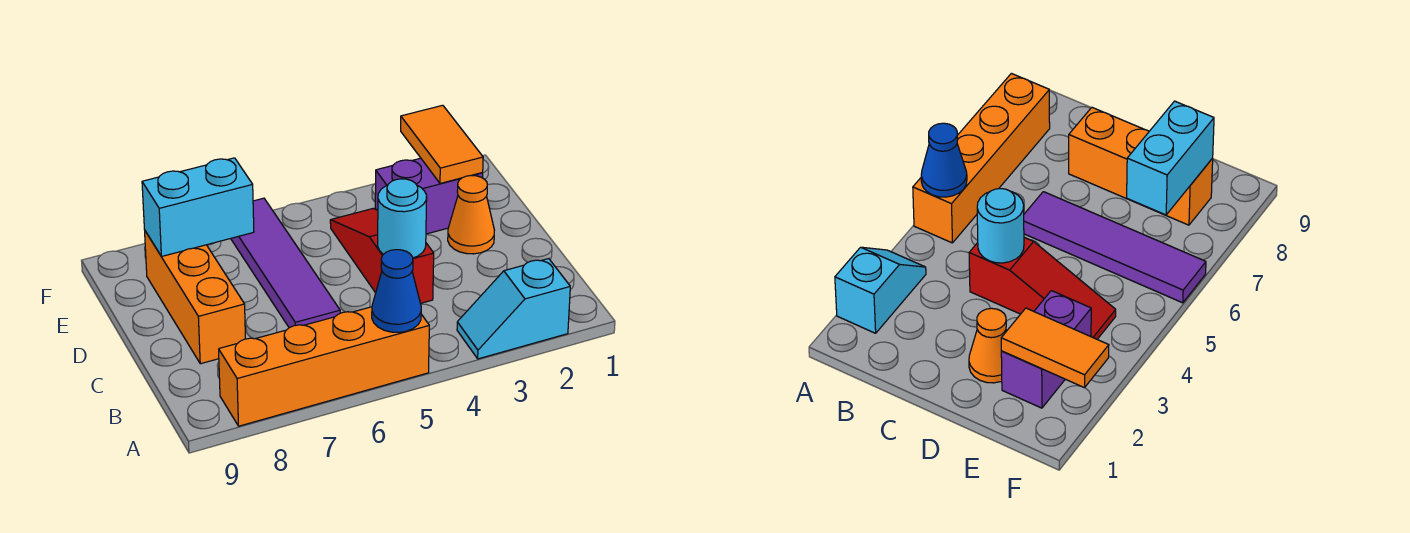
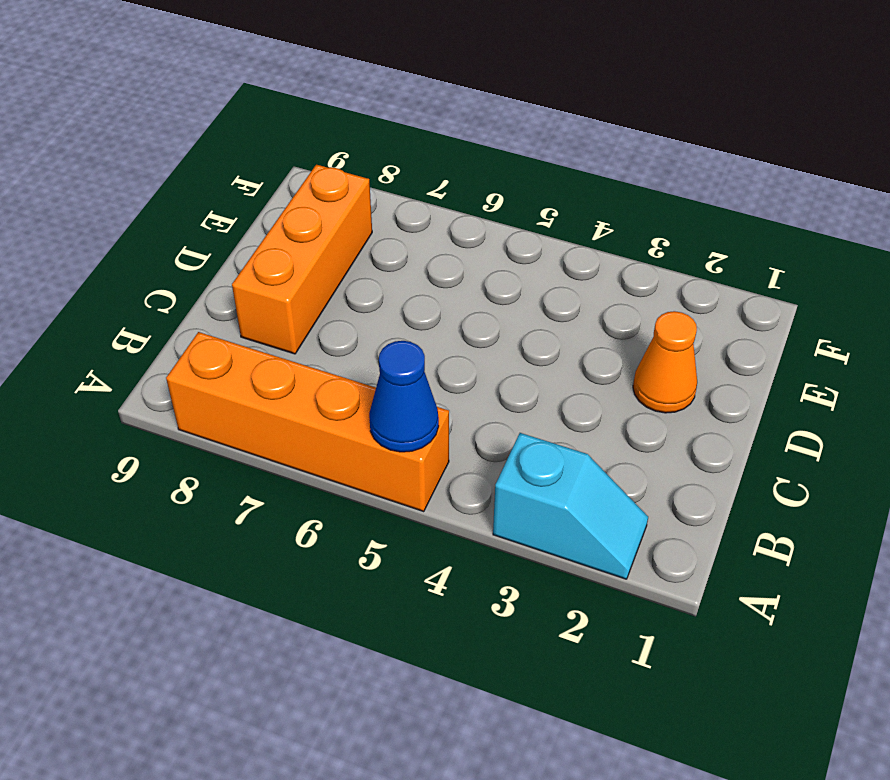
cyan 1x2 slope [493,433,648,579] -> cyan 1x2 slope turned to [457,259,570,359]
none -> red 1x3 slope [330,208,434,303]
none -> purple 1x4 tile [231,198,340,328]

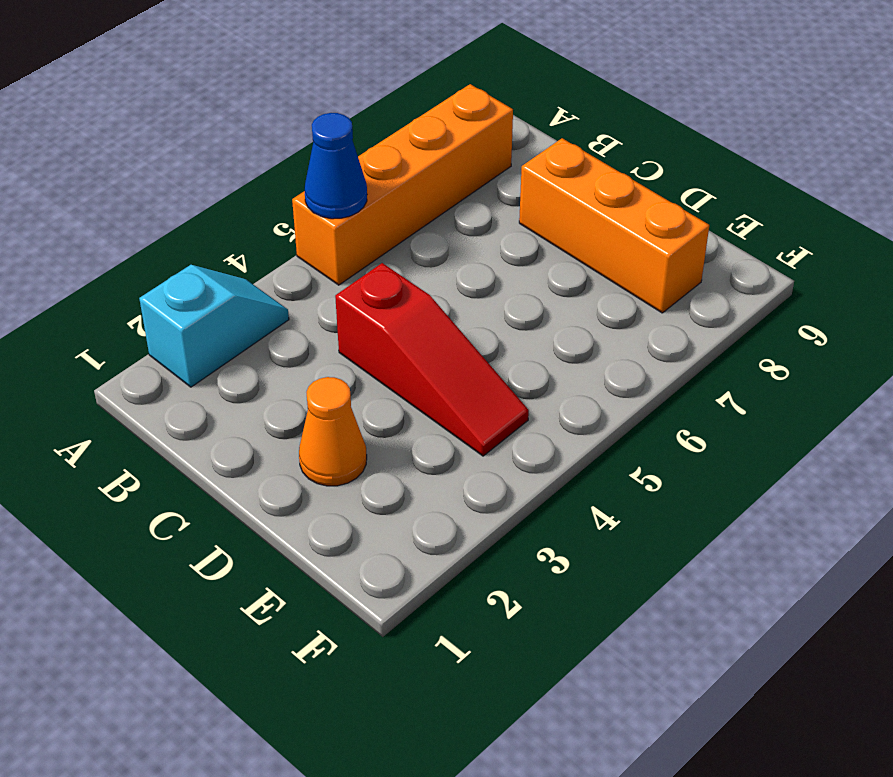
none -> purple 1x4 tile [231,198,340,328]
none -> purple 1x2 brick [375,158,483,234]

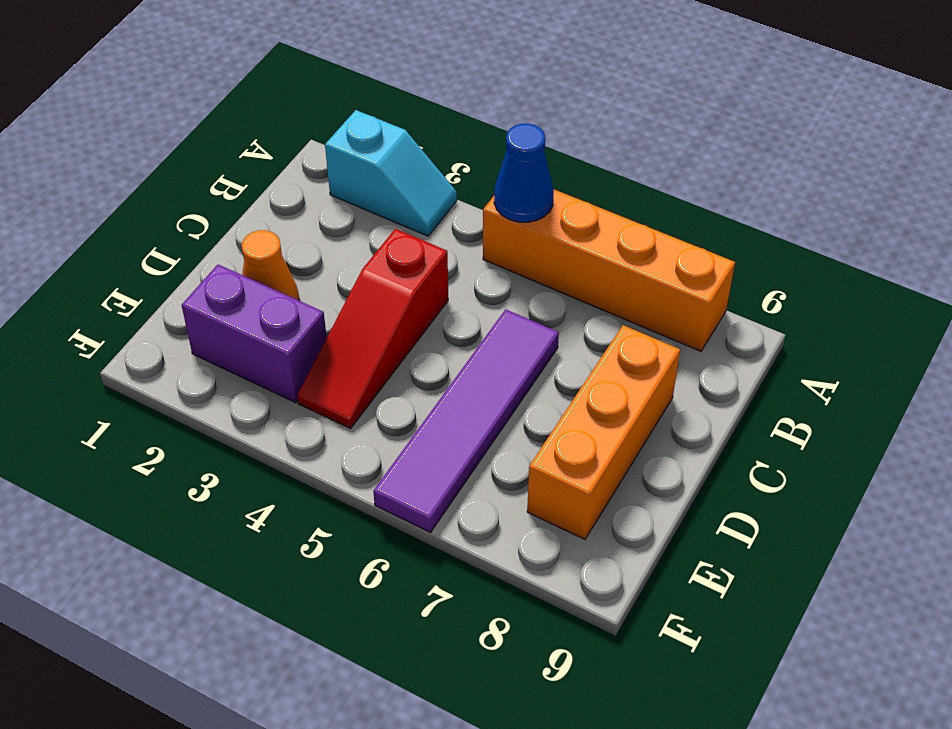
none -> cyan 1x1 round brick [378,179,427,258]
none -> orange 1x2 tile [401,105,483,183]

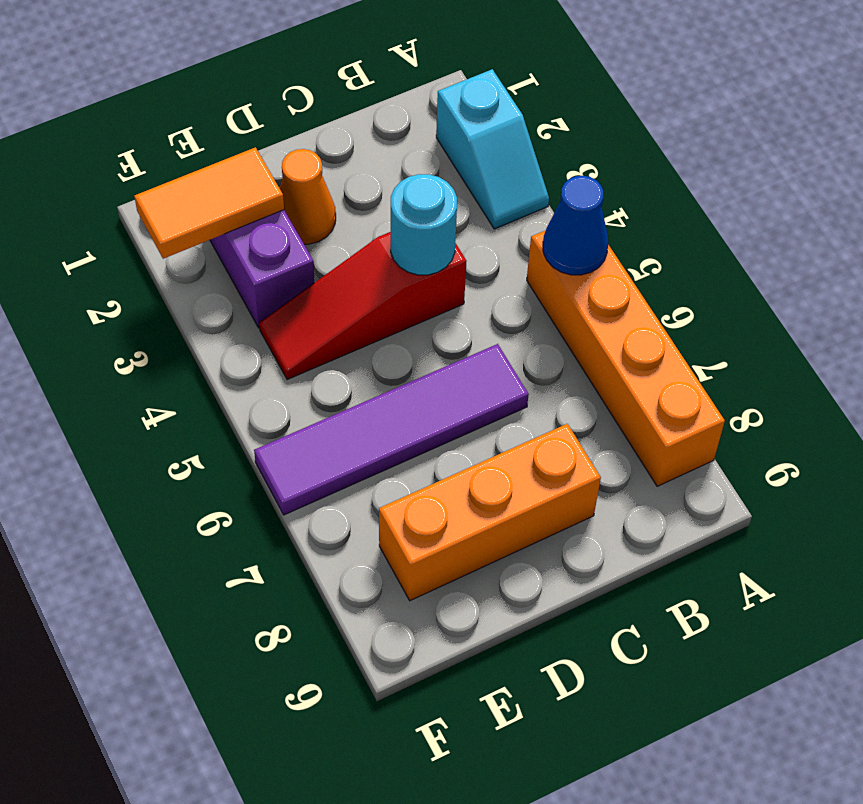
none -> cyan 1x2 brick [142,158,254,256]

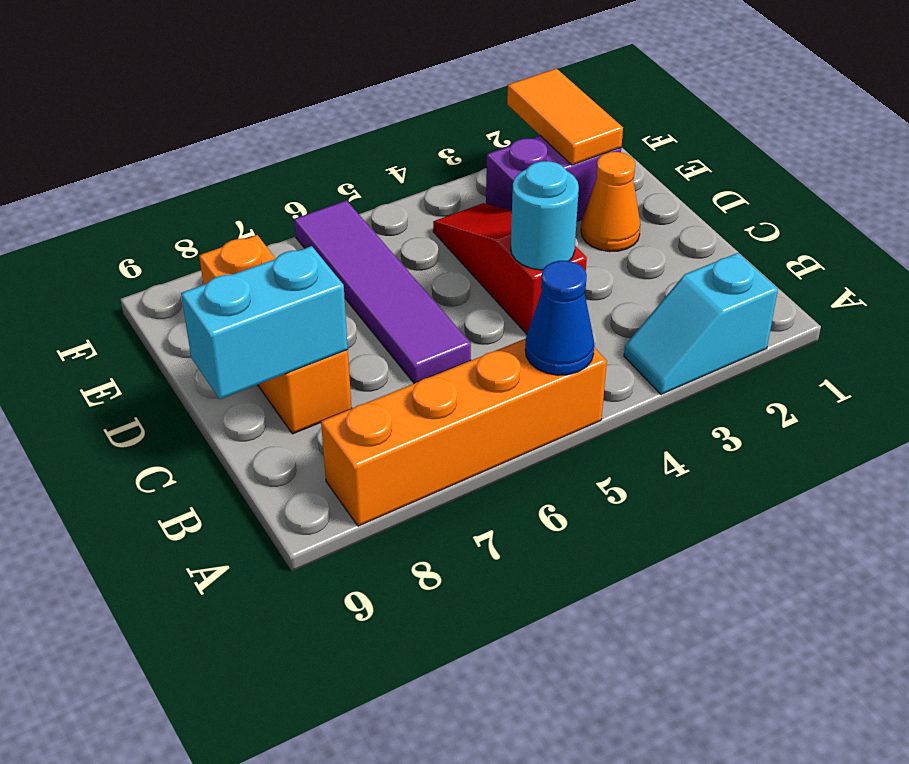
cyan 1x2 brick [181,246,348,399] -> cyan 1x2 brick moved to [142,158,254,256]

